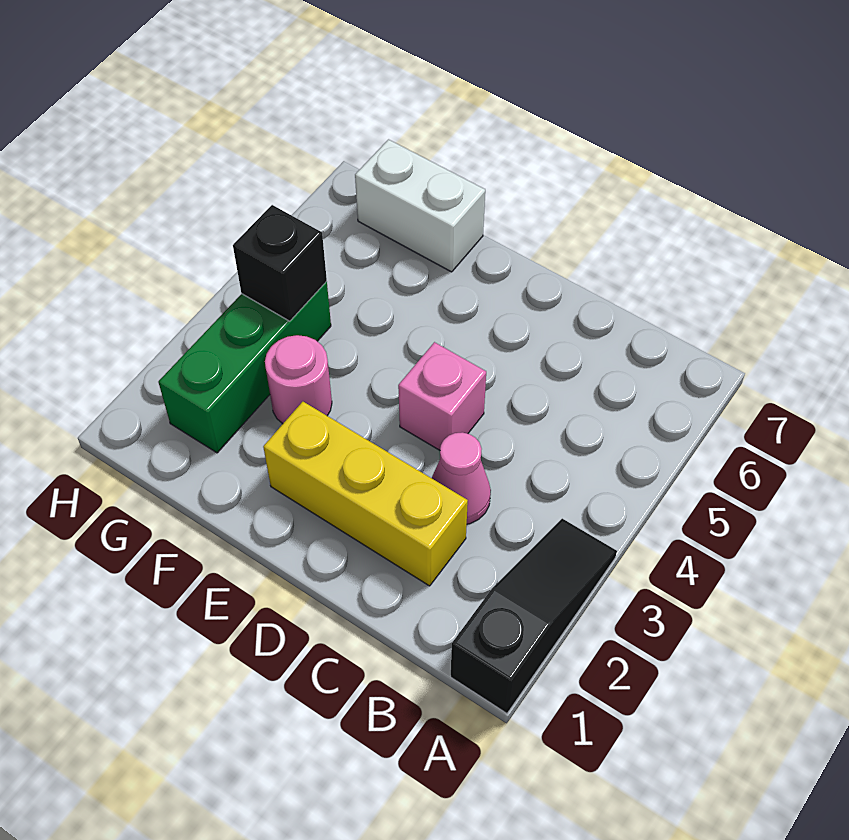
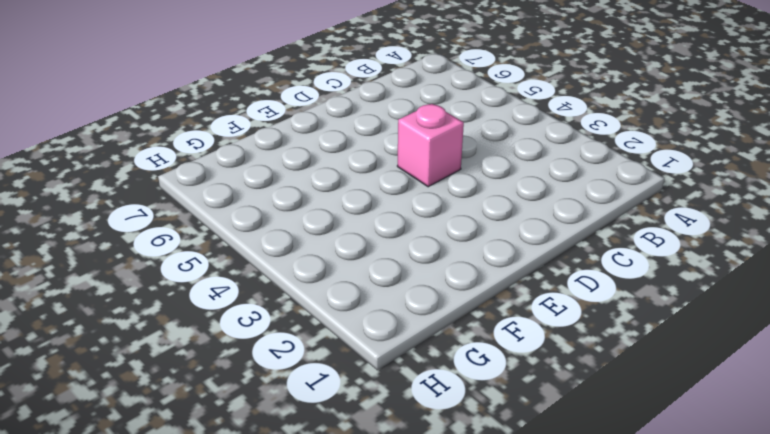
none -> black 1x3 slope [451,519,617,713]
none -> yellow 1x3 brick [263,402,468,586]

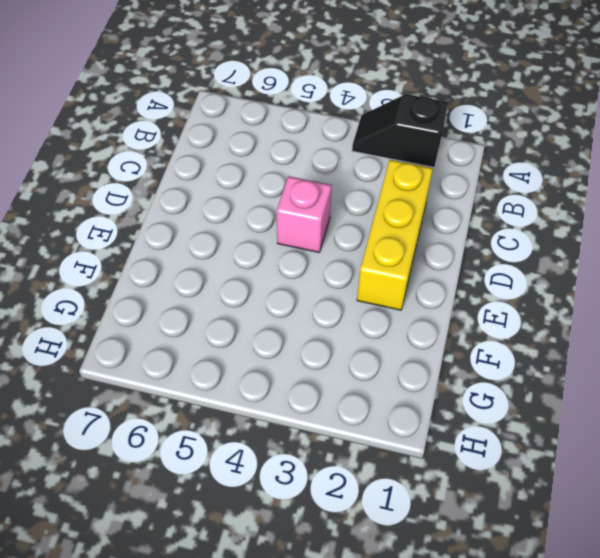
black 1x2 slope [352,94,448,167] -> black 1x3 slope [451,519,617,713]
none -> pink 1x1 cone [432,432,491,524]
none -> pink 1x1 round brick [265,335,332,424]

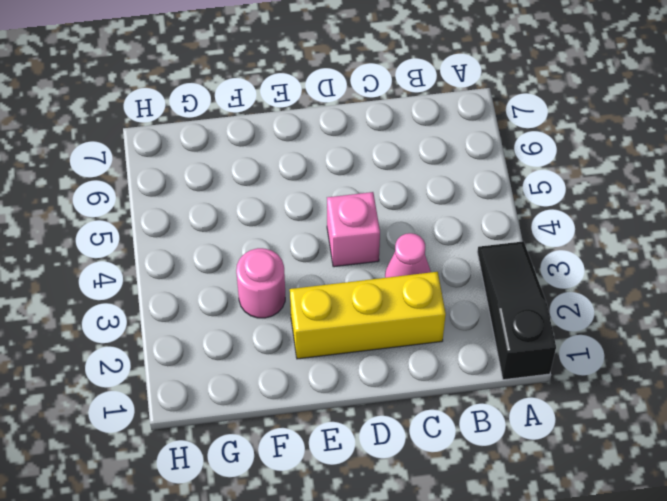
none -> white 1x2 brick [355,139,485,272]
none -> green 1x3 brick [158,281,331,453]

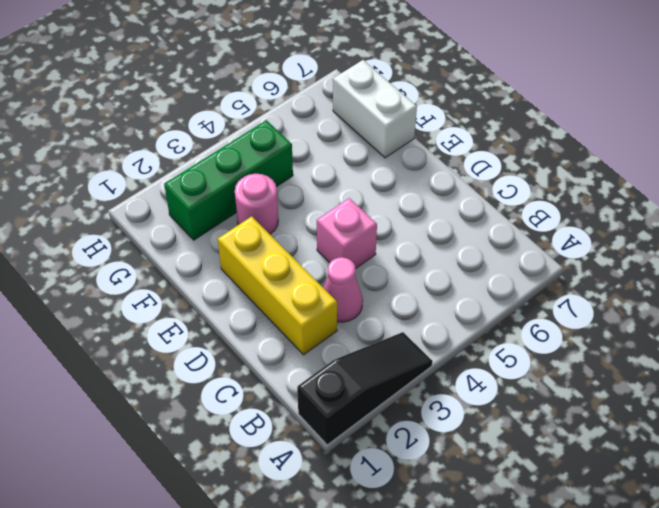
none -> black 1x1 brick [233,205,327,321]

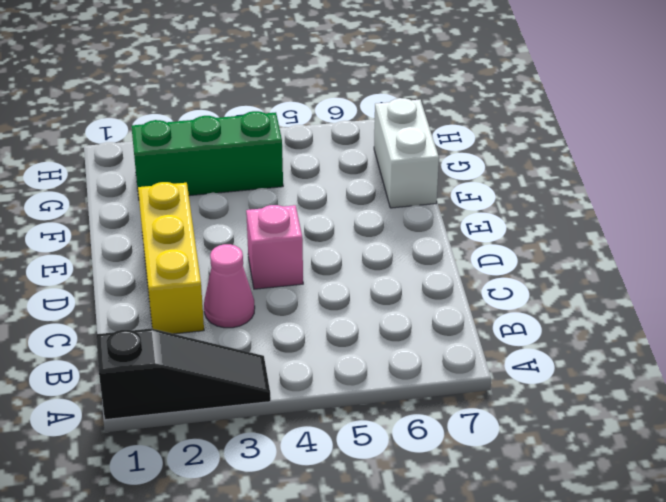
none -> pink 1x1 round brick [265,335,332,424]
none -> black 1x1 brick [233,205,327,321]

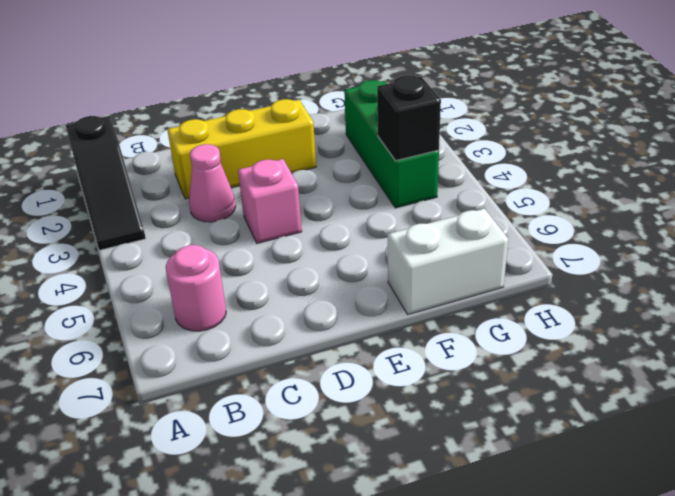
pink 1x1 round brick [166,245,226,331] -> pink 1x1 round brick moved to [265,335,332,424]

